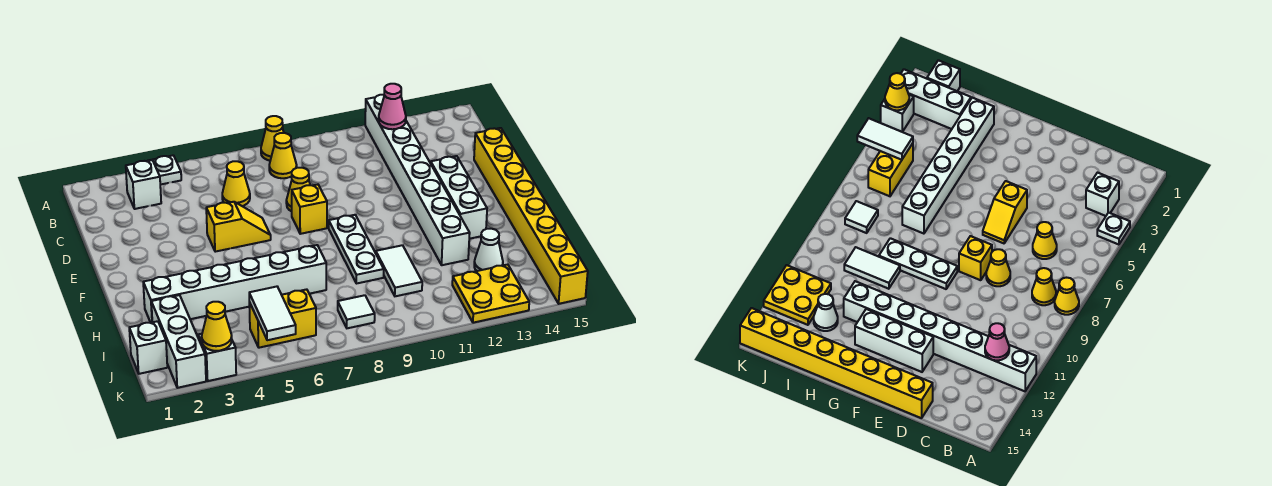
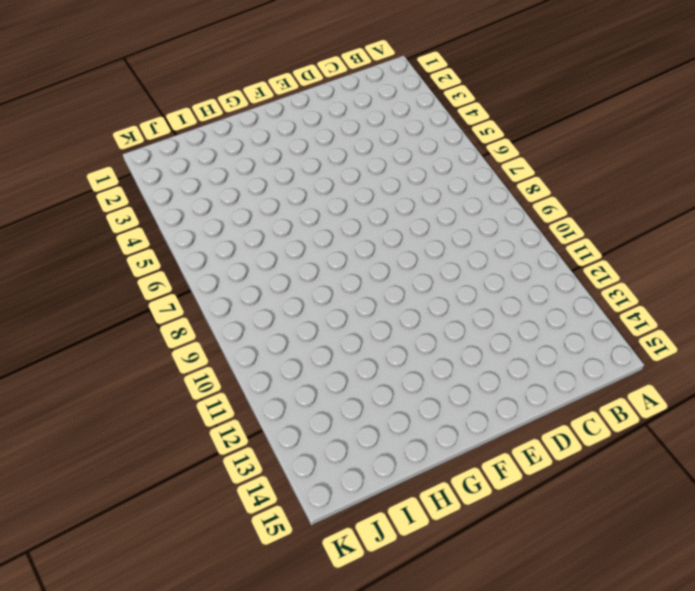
none -> white 1x1 plate [148,155,181,185]
none -> yellow 1x1 cone [261,116,284,161]
none -> white 1x8 brick [365,95,470,265]

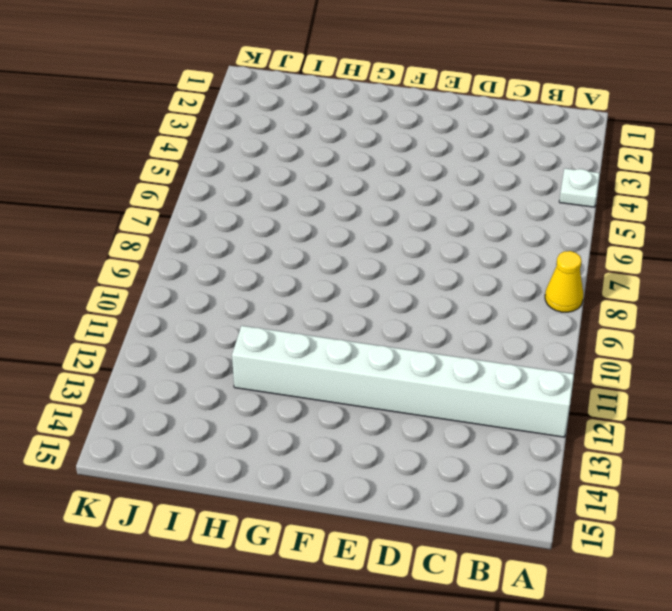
none -> white 1x1 brick [126,160,161,209]
none -> yellow 1x1 cone [269,133,297,178]
none -> yellow 1x1 cone [222,161,250,206]

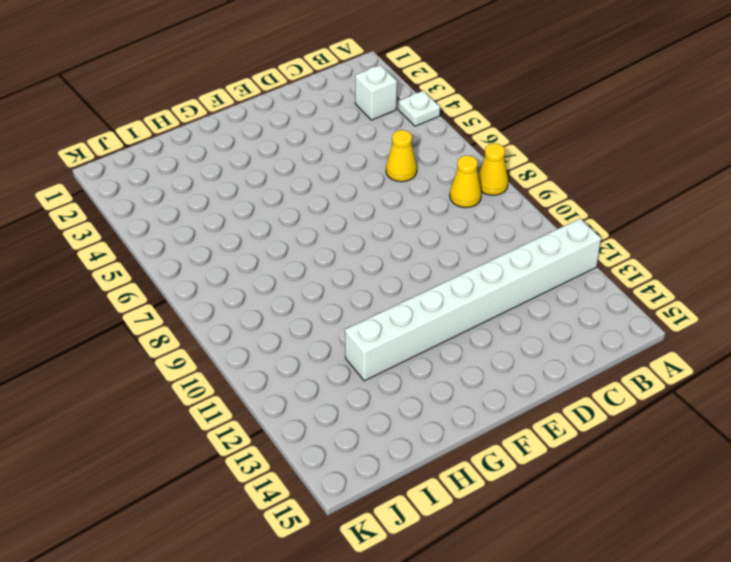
none -> yellow 1x1 cone [286,168,310,211]
none -> yellow 1x8 brick [474,128,588,304]
none -> yellow 1x2 slope [206,202,271,252]

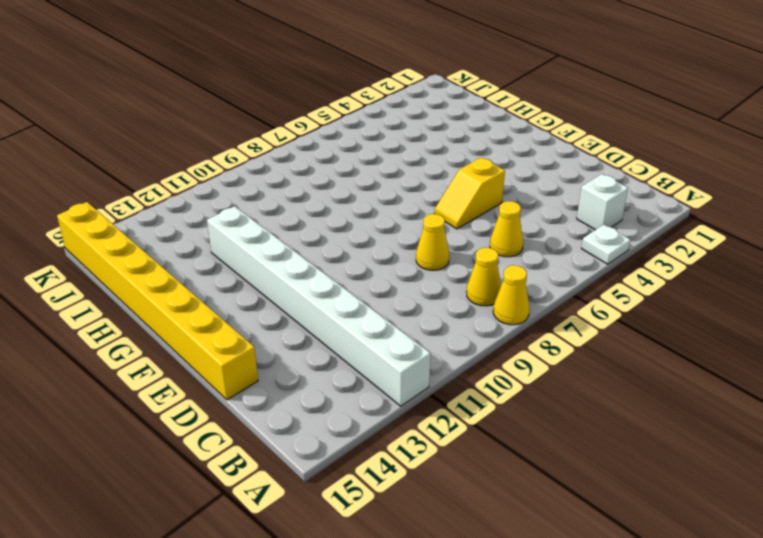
none -> yellow 1x1 brick [292,185,327,234]
none -> white 1x3 brick [431,156,487,239]
none -> white 1x3 plate [329,215,384,284]

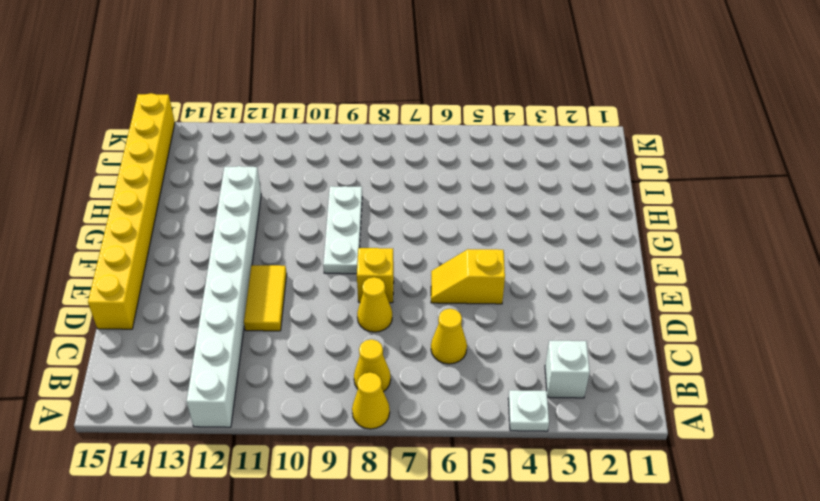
yellow 1x2 tile [244,265,287,331] -> none
none -> white 1x3 brick [431,156,487,239]
none -> white 1x6 brick [143,245,326,323]
none -> white 1x2 tile [376,245,422,296]

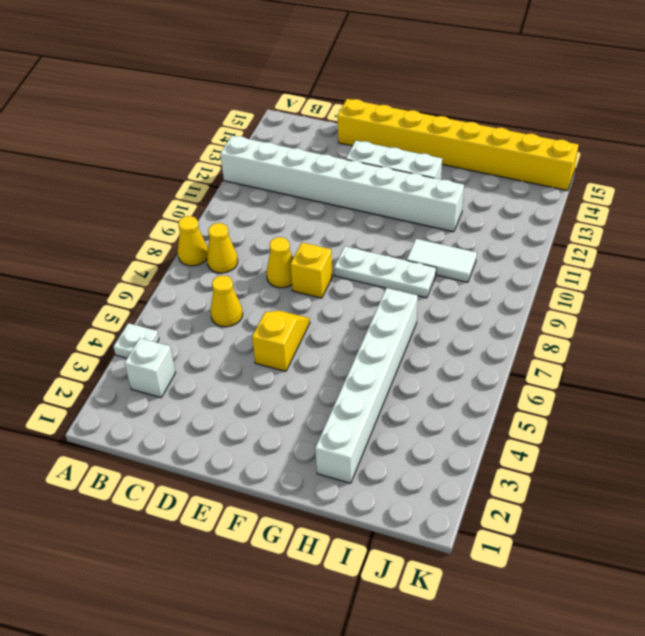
none -> white 1x3 brick [151,295,206,388]
none -> white 1x1 cone [474,229,503,271]
none -> white 1x1 brick [129,321,167,374]

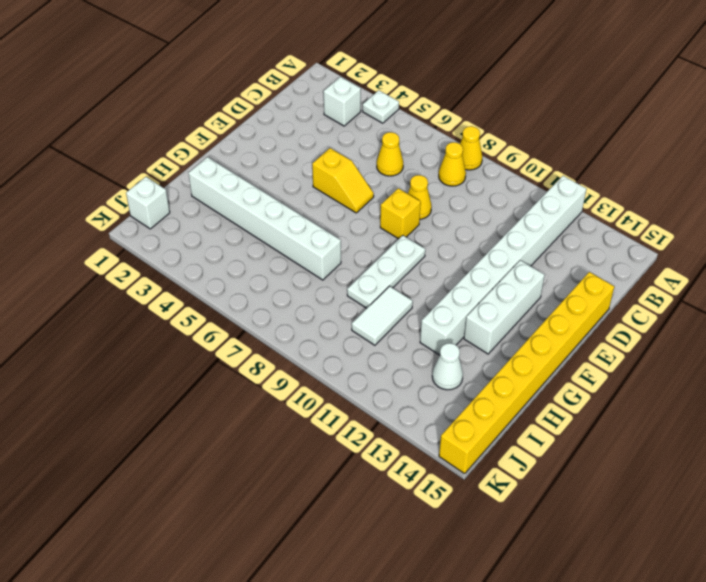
none -> white 1x3 brick [151,295,206,388]
none -> yellow 1x2 brick [249,289,316,348]
none -> white 1x1 tile [338,295,375,328]

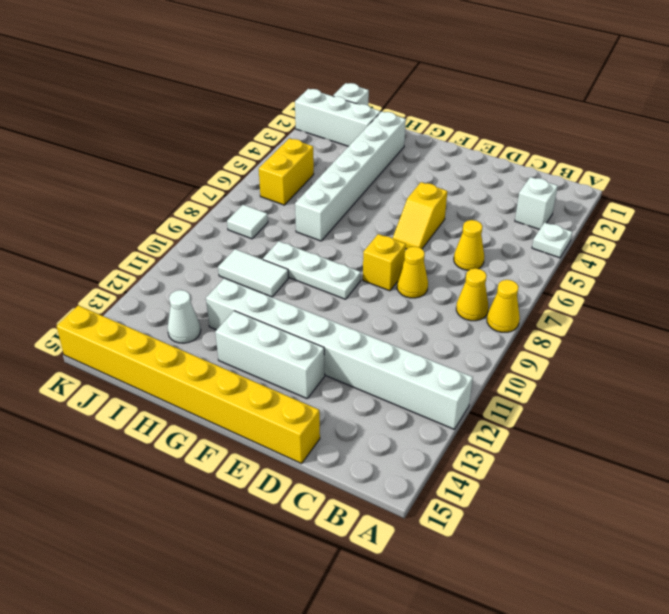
none -> yellow 2x2 plate [452,265,529,323]
none -> white 1x1 brick [198,334,236,381]
none -> pink 1x1 cone [379,84,406,129]

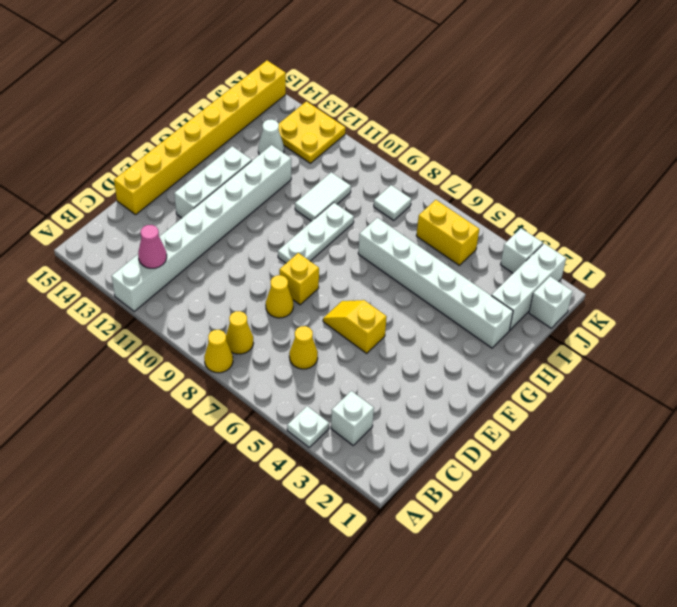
none -> white 1x2 tile [249,287,296,340]
none -> yellow 1x1 cone [202,302,232,351]

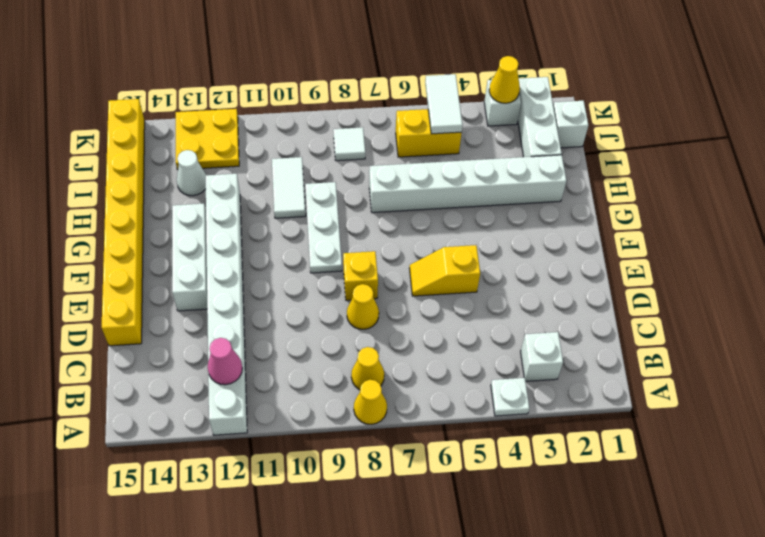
none -> yellow 1x1 cone [222,161,250,206]

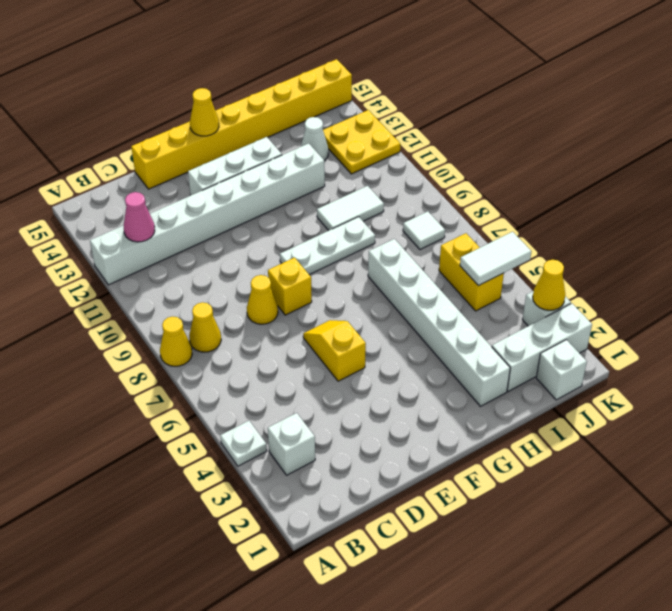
yellow 1x1 cone [190,88,219,136] -> yellow 1x1 cone moved to [222,161,250,206]

